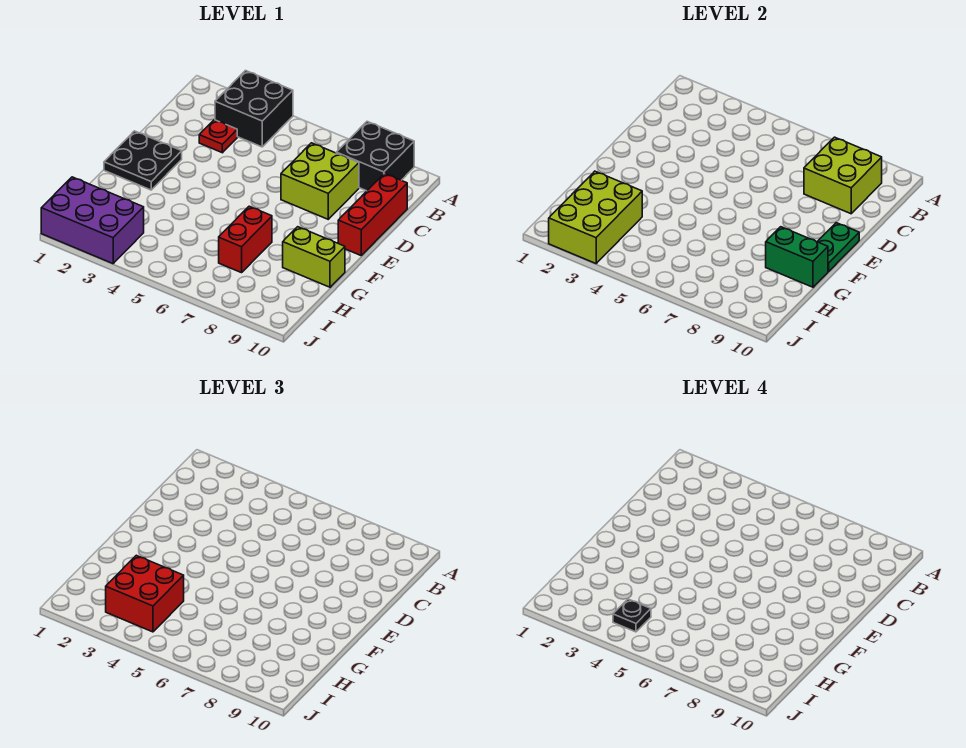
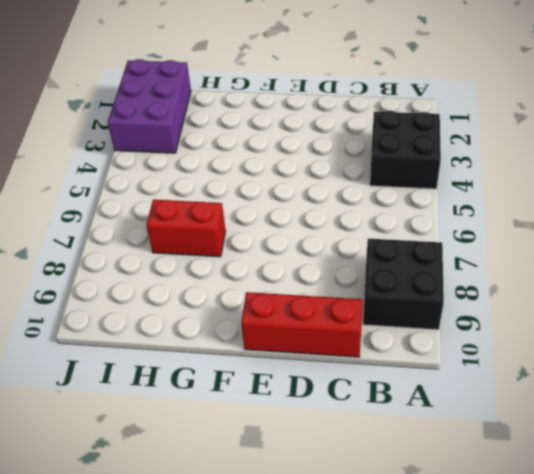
none -> red 1x1 plate [199,120,237,153]
none -> lime 2x2 brick [281,143,359,219]
none -> black 2x2 plate [104,131,182,190]

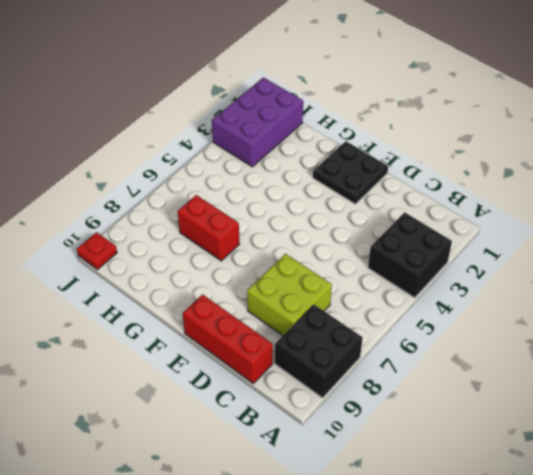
red 1x1 plate [77,232,117,270] -> red 1x1 plate moved to [199,120,237,153]
none -> lime 1x2 brick [283,227,345,287]
none -> lime 2x2 brick [804,137,882,214]
none -> green 1x2 plate [817,223,859,271]

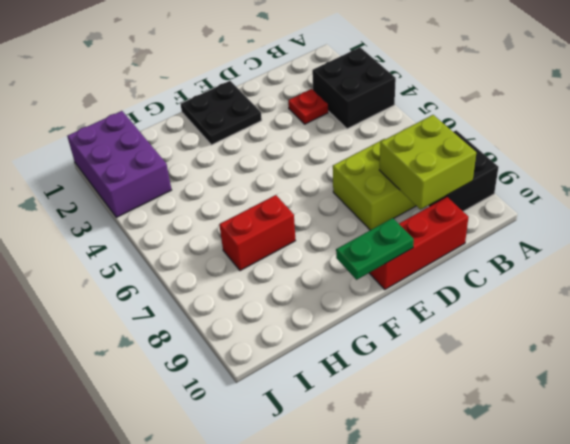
none -> lime 1x2 brick [283,227,345,287]
none -> green 1x2 brick [766,227,828,287]
none -> lime 2x3 brick [549,171,642,264]

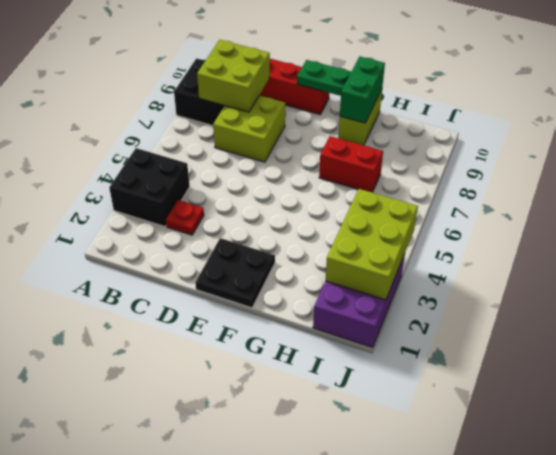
lime 2x3 brick [325,189,418,300] -> lime 2x3 brick turned to [549,171,642,264]
none -> red 2x2 brick [106,555,184,632]
none -> black 1x1 plate [613,599,651,632]

